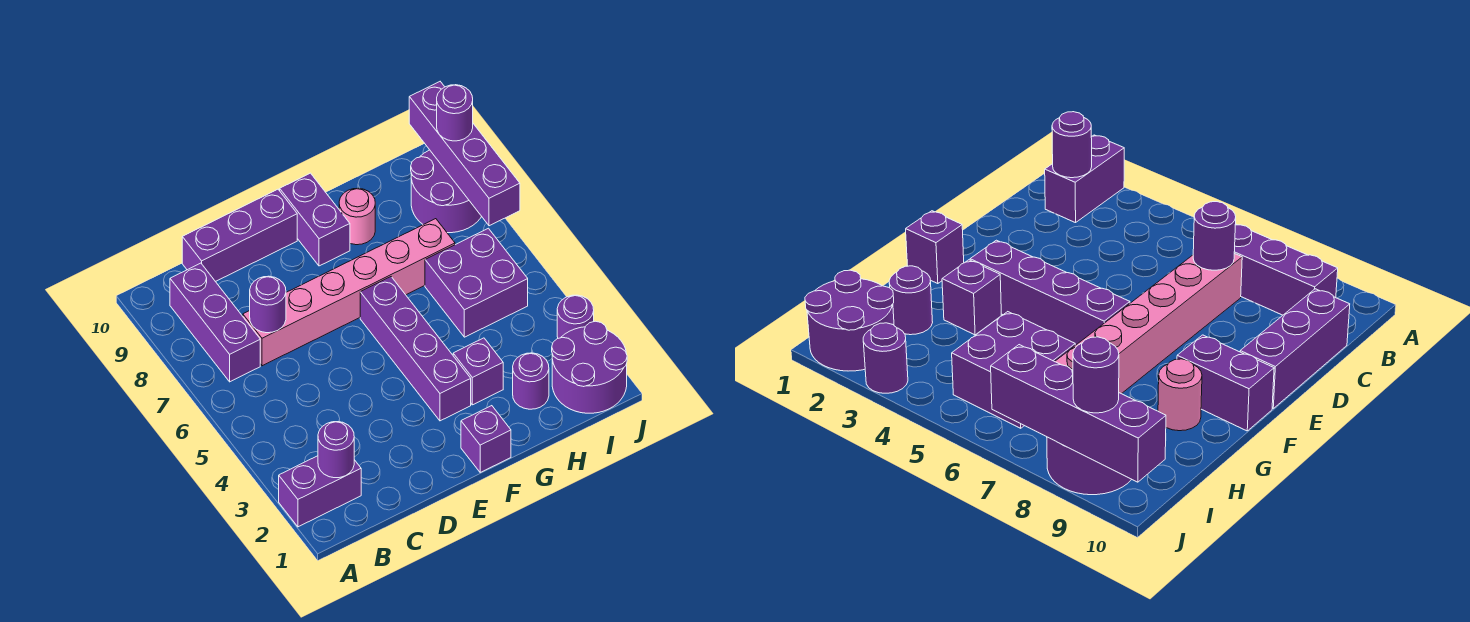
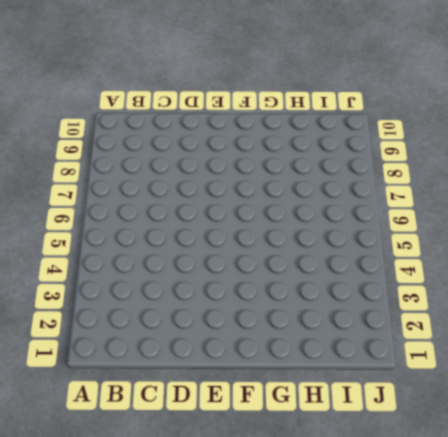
none -> purple 1x2 brick [279,456,361,527]
none -> purple 1x3 brick [170,263,260,382]
none -> pink 1x6 brick [243,219,455,366]

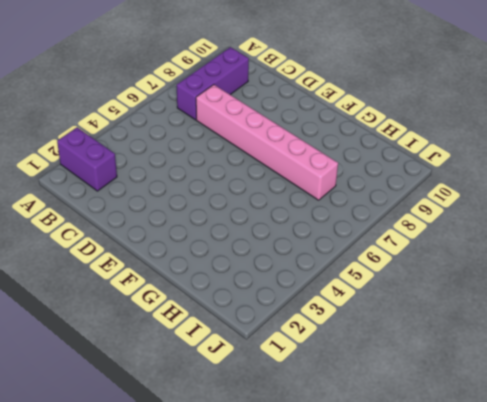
none -> purple 1x3 brick [182,189,297,282]
none -> purple 1x1 brick [461,406,511,472]
none -> purple 1x4 brick [360,277,471,421]

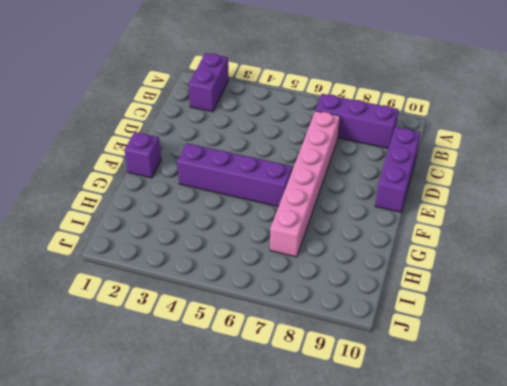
none -> purple 1x2 brick [280,173,350,266]
none -> purple 1x1 brick [453,338,503,405]
none -> pink 1x1 round brick [339,188,375,245]

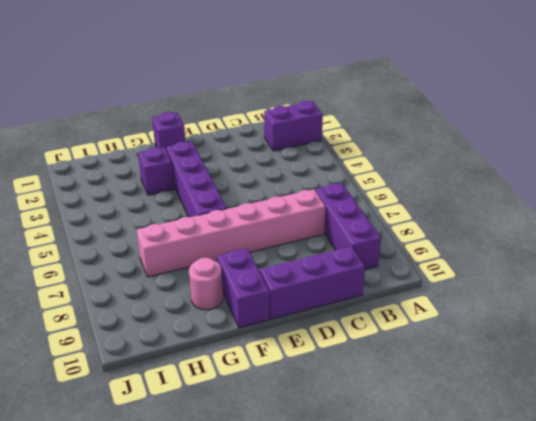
none -> purple 1x1 round brick [513,353,549,409]
none -> purple 2x2 brick [425,228,528,337]
none -> purple 2x2 round brick [552,321,627,413]

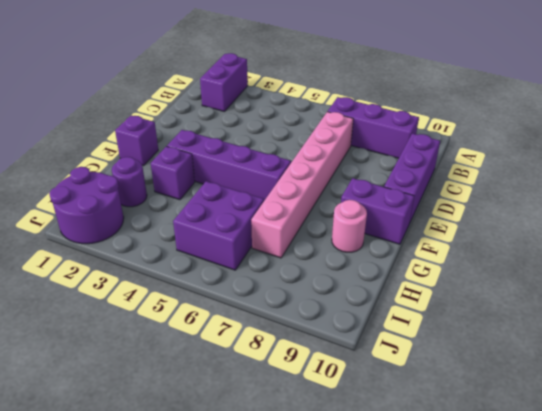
none -> purple 2x2 round brick [411,150,482,233]
none -> purple 1x1 round brick [557,295,594,338]
none -> purple 1x1 round brick [318,422,354,478]

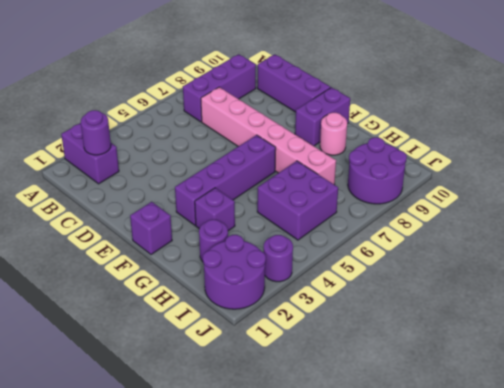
none -> purple 1x1 round brick [250,276,286,333]
none -> purple 1x4 brick [409,82,520,226]
none -> purple 1x1 round brick [437,85,473,141]

